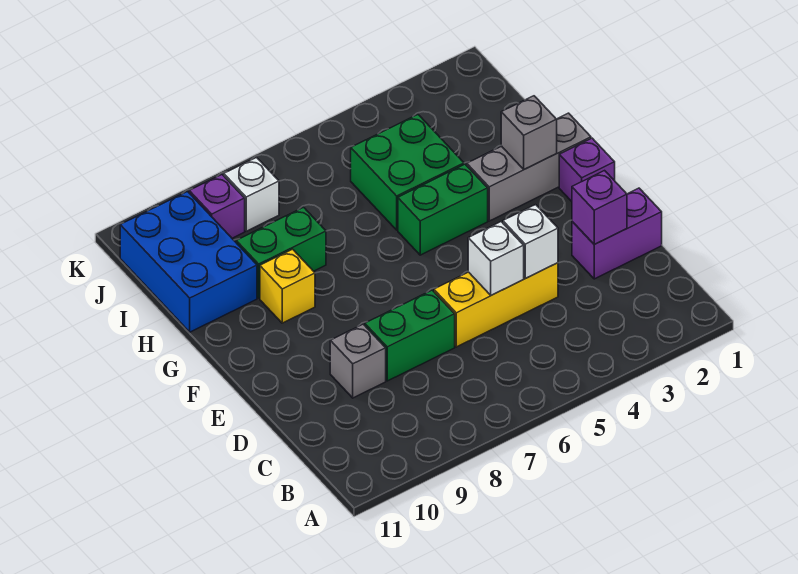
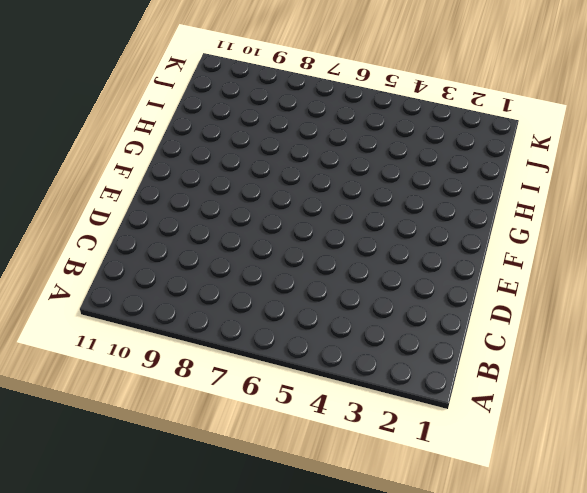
none -> purple 1x2 brick [572,188,662,279]
none -> yellow 1x3 brick [434,263,558,347]
none -> green 1x2 brick [365,290,455,381]

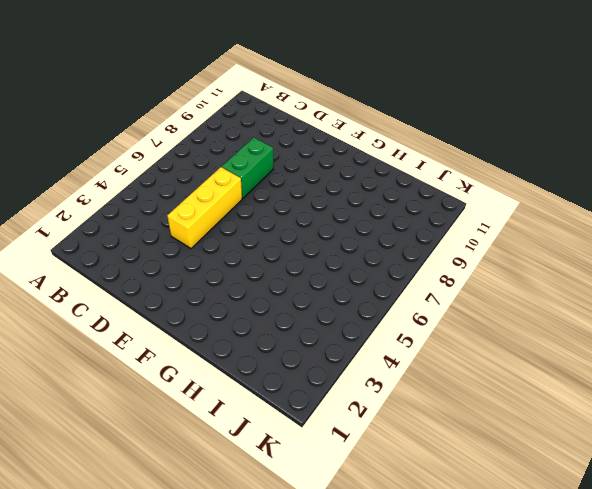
none -> purple 1x2 brick [572,188,662,279]
none -> grey 1x1 brick [330,324,386,398]
none -> purple 1x1 brick [559,138,615,201]

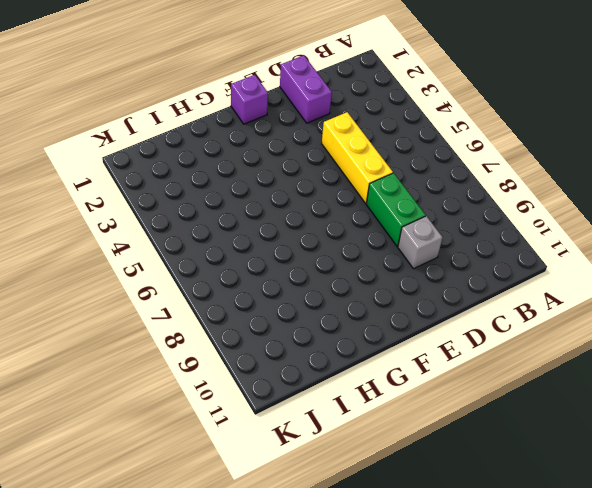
none -> grey 1x3 brick [467,113,591,221]
none -> green 1x2 brick [398,164,488,255]
none -> yellow 1x1 brick [260,249,315,323]

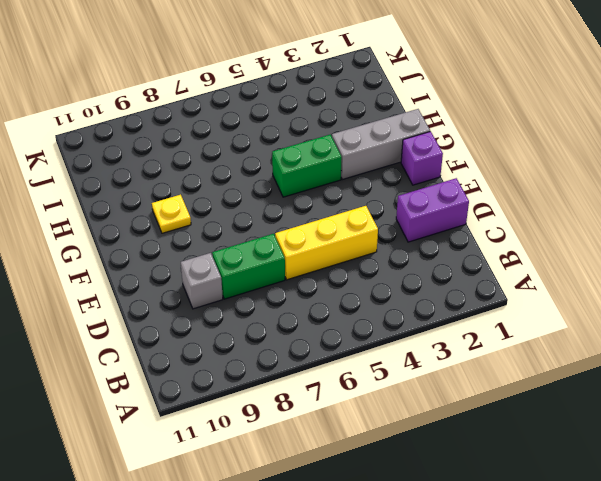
yellow 1x1 plate [152,195,191,233] -> yellow 1x1 brick [260,249,315,323]
none -> green 2x2 brick [351,115,464,230]
none -> green 1x2 brick [236,207,326,298]
none -> blue 2x3 brick [120,191,257,332]

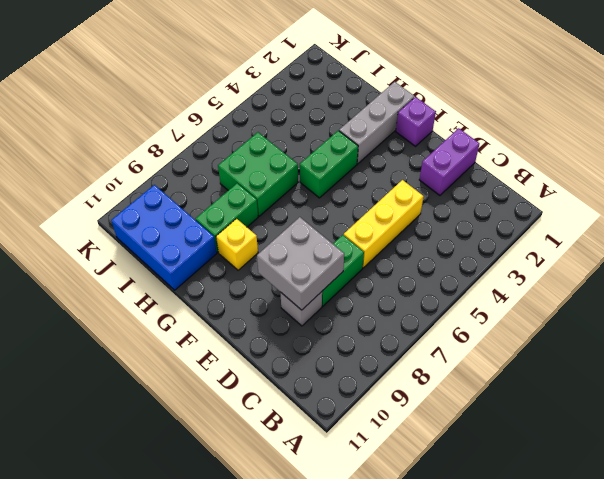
grey 2x2 brick [257,217,344,310] -> none
green 2x2 brick [218,132,298,216] -> green 2x2 brick moved to [351,115,464,230]
none -> white 1x1 brick [224,157,279,231]
none -> purple 1x1 brick [189,175,245,238]
none -> purple 1x1 brick [572,171,627,244]

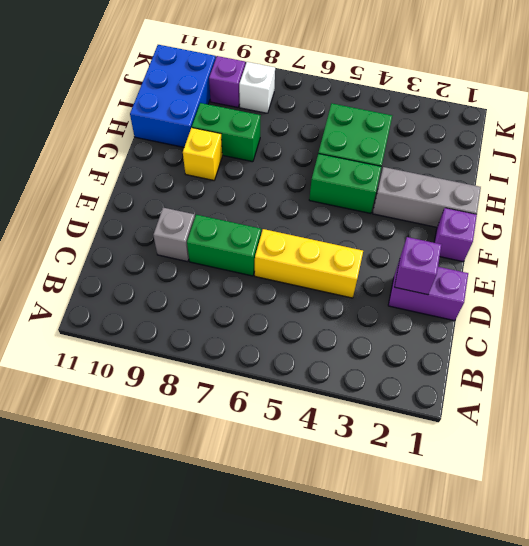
none -> white 1x1 brick [503,205,558,278]
none -> white 1x1 brick [468,222,524,295]
none -> grey 1x1 brick [501,96,557,169]

